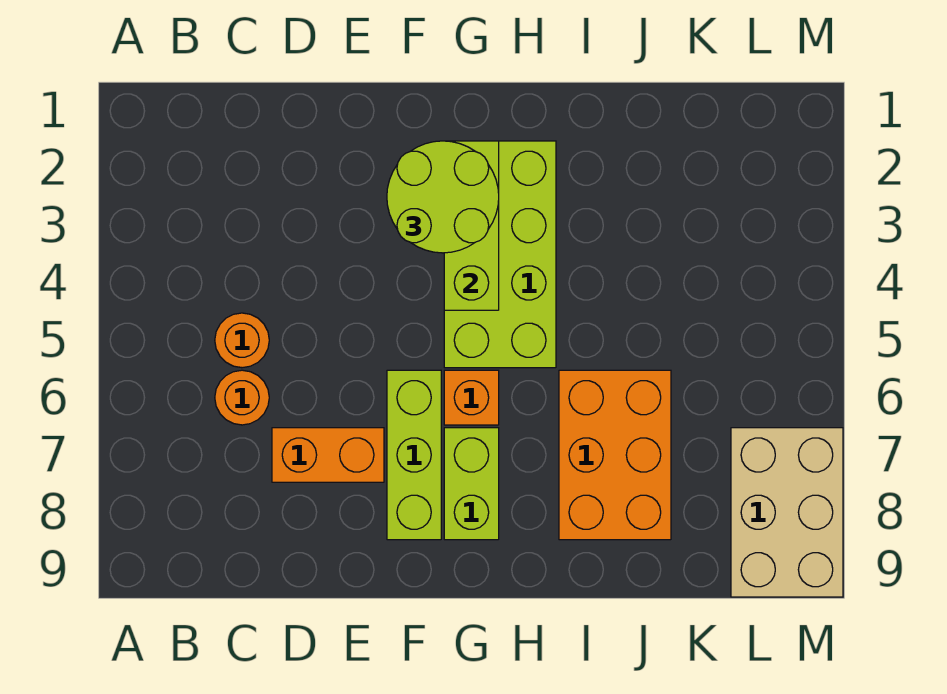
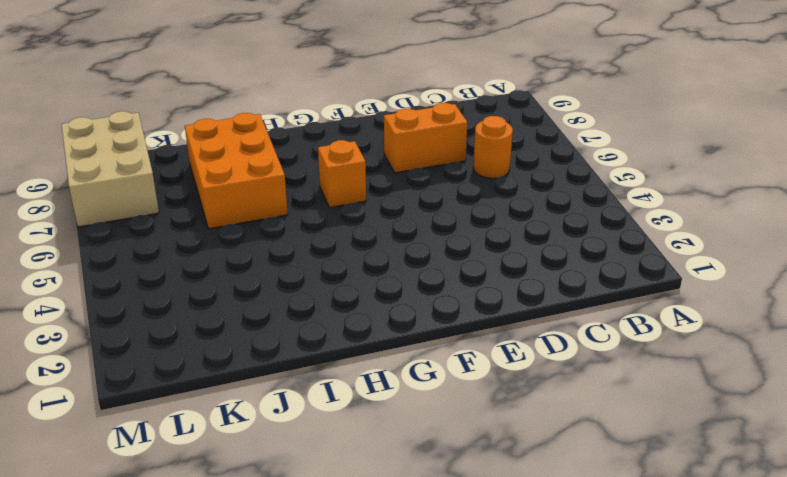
none -> orange 1x1 round brick [215,313,269,368]
none -> lime 1x3 brick [387,370,441,540]

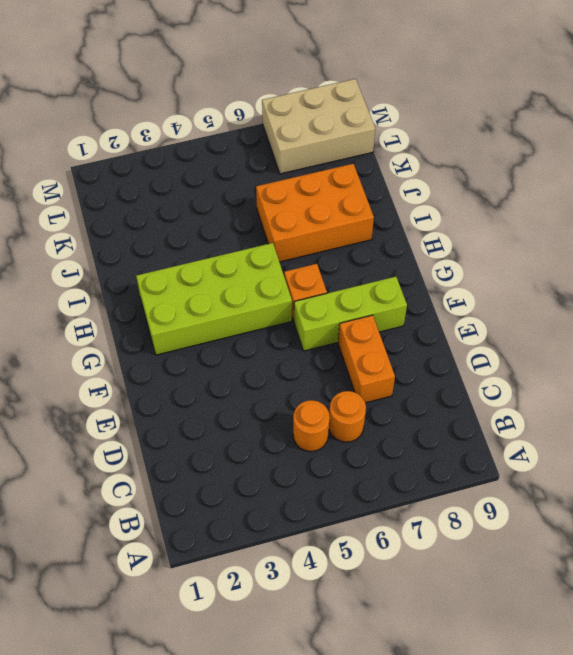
none -> lime 1x2 brick [444,428,499,540]
none -> lime 1x3 brick [444,141,499,310]

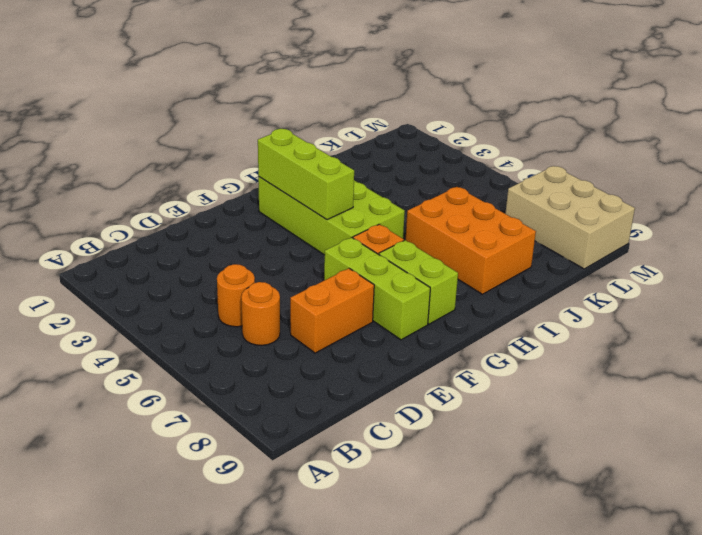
none -> lime 2x2 round brick [387,141,499,253]

